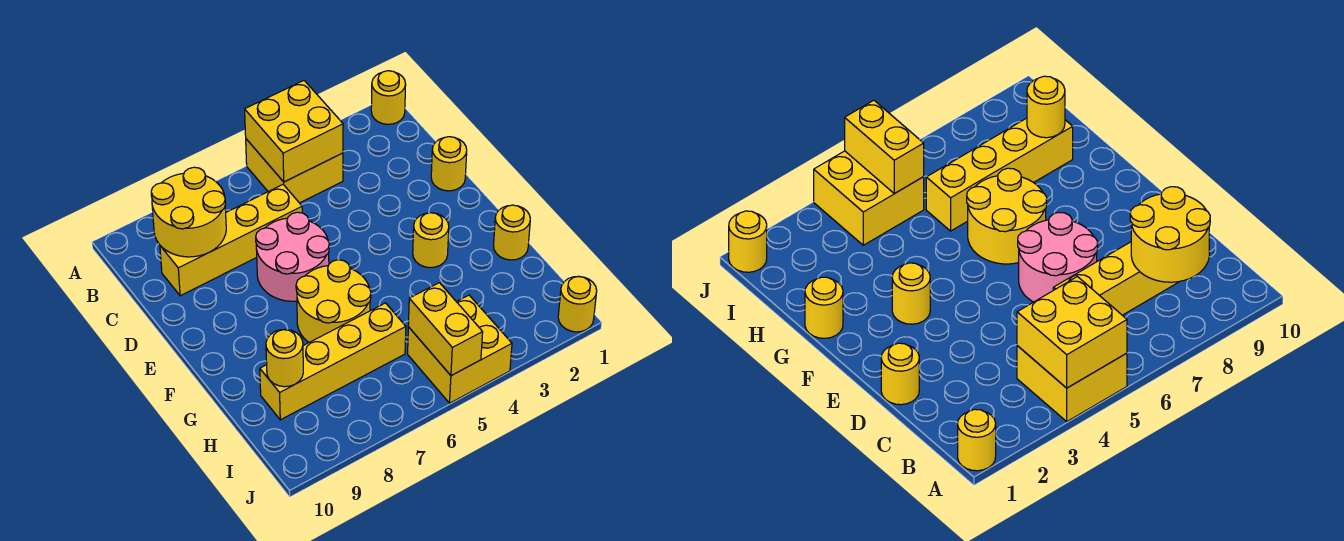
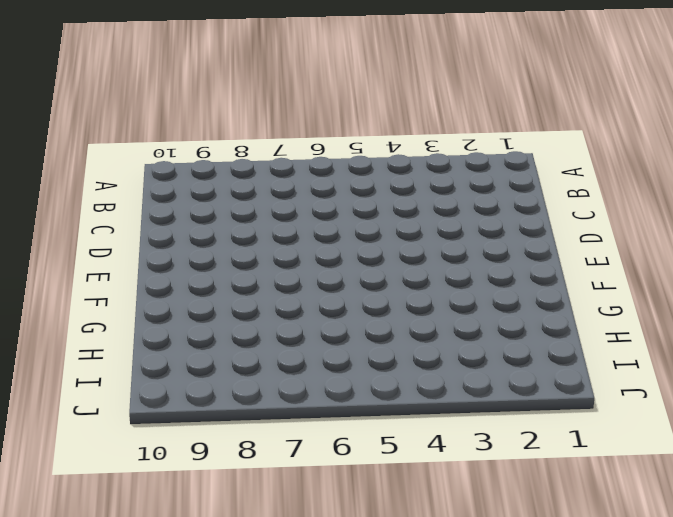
none -> yellow 1x1 round brick [371,71,406,124]
none -> yellow 2x2 brick [246,139,343,203]
none -> yellow 1x4 brick [160,185,302,296]

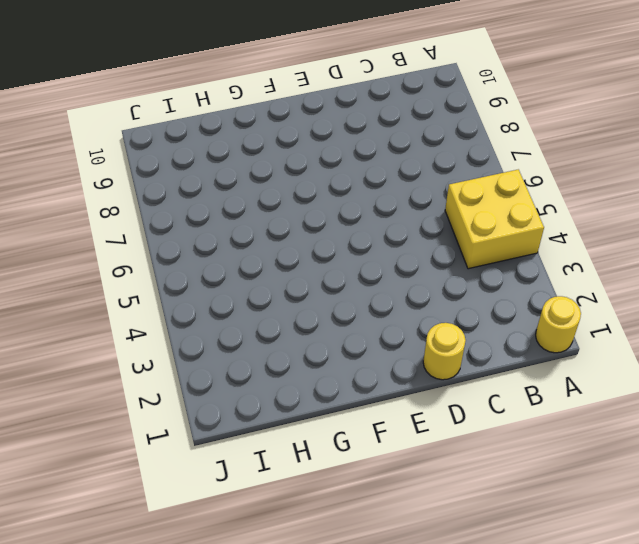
none -> yellow 1x4 brick [160,185,302,296]
none -> pink 2x2 round brick [256,212,329,301]
none -> yellow 1x1 round brick [413,213,449,268]

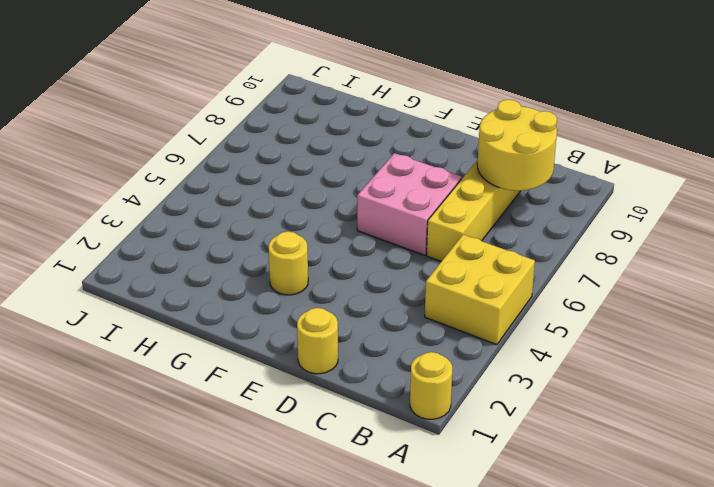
pink 2x2 brick [357,153,462,255] -> pink 2x2 round brick [256,212,329,301]
none -> yellow 2x2 round brick [296,260,371,342]
none -> yellow 1x1 round brick [494,205,530,260]
none -> yellow 1x4 brick [260,303,406,420]

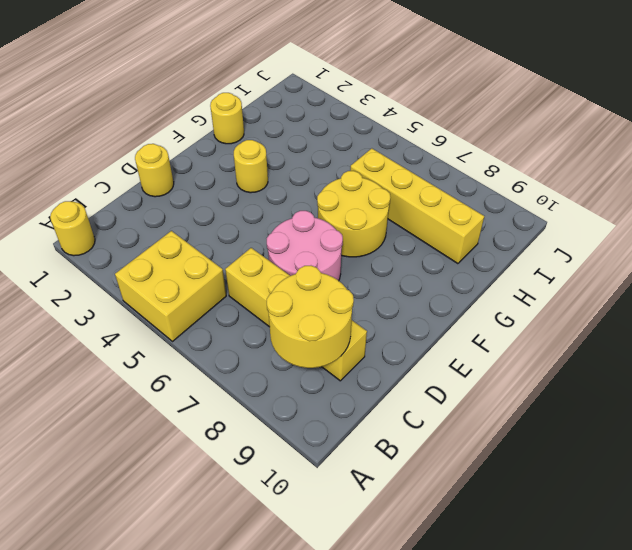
none -> yellow 2x2 brick [408,295,512,403]
none -> yellow 1x1 round brick [558,276,597,332]
none -> yellow 2x2 brick [245,81,343,182]

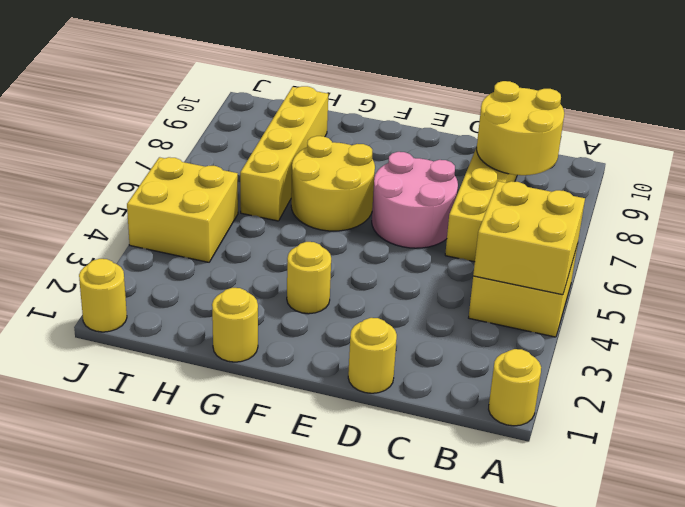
none -> yellow 1x1 round brick [266,329,303,387]
none -> yellow 1x2 brick [408,283,483,376]

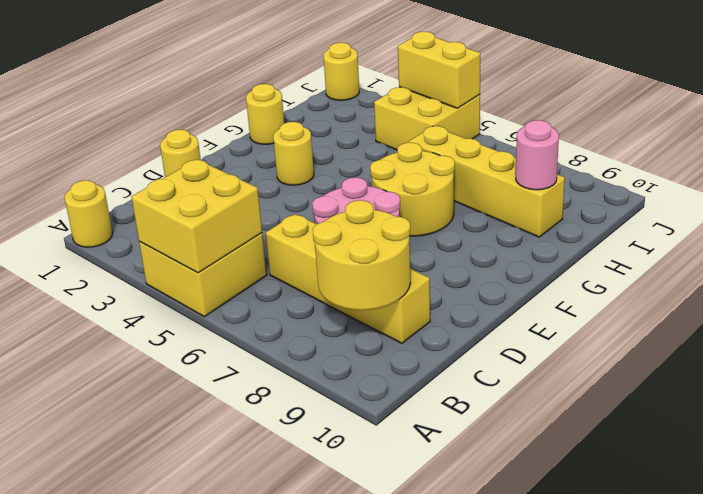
pink 1x1 round brick [516,120,559,190] -> yellow 1x1 round brick [266,329,303,387]
yellow 1x2 brick [398,32,480,108] -> yellow 1x2 brick turned to [408,283,483,376]

